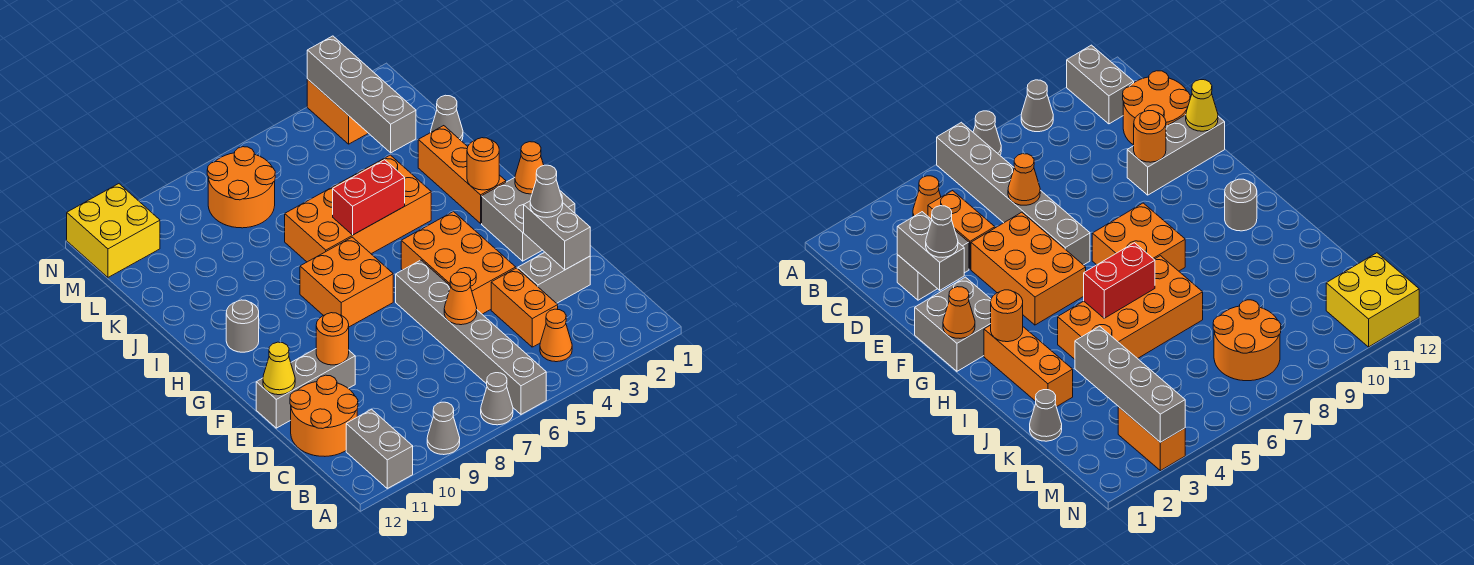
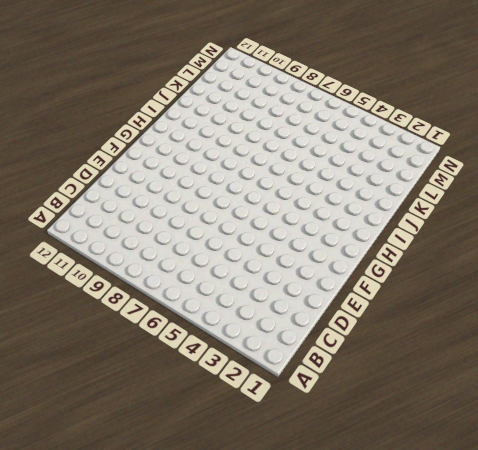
none -> grey 1x6 brick [396,260,546,414]
none -> grey 1x1 cone [481,373,513,425]
none -> grey 1x1 cone [427,402,460,455]

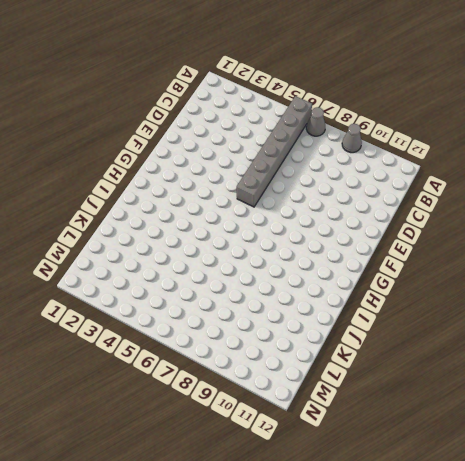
none -> grey 1x2 brick [346,409,413,488]
none -> orange 1x1 cone [540,309,572,362]
none -> orange 1x2 brick [491,268,558,347]

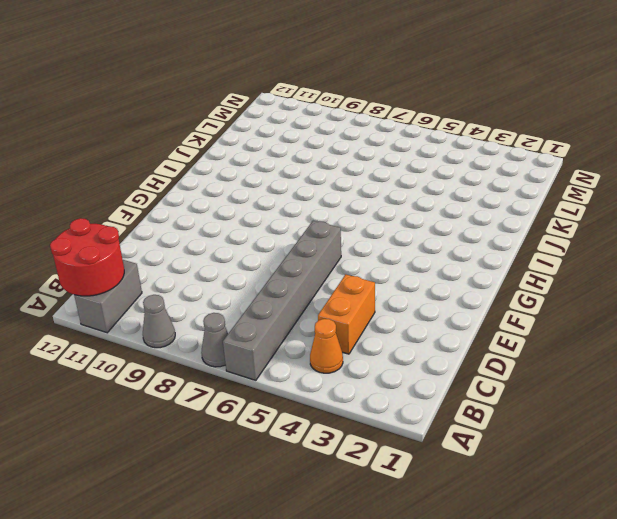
red 2x2 round brick [50,218,124,296] -> none
none -> orange 2x2 round brick [290,375,358,456]
none -> grey 1x2 brick [518,252,590,303]
none -> orange 2x3 brick [401,212,516,314]

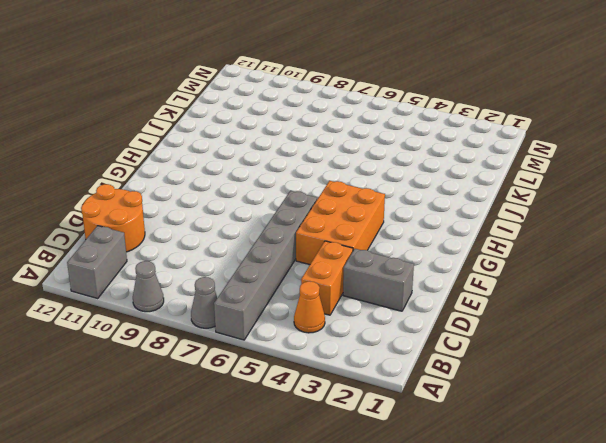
none -> grey 1x3 brick [256,349,355,428]
none -> grey 2x2 brick [482,178,575,261]
none -> orange 2x2 brick [300,237,393,327]

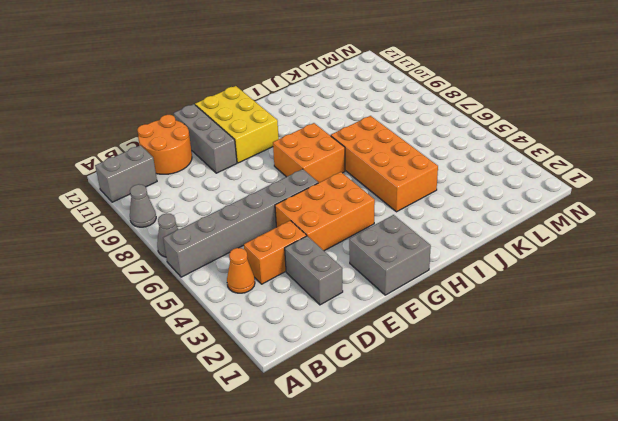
yellow 2x3 brick [195,86,279,163] -> none
none -> orange 1x3 brick [418,126,506,223]
none -> grey 1x1 round brick [226,300,259,352]
none -> grey 1x1 cone [431,95,463,141]

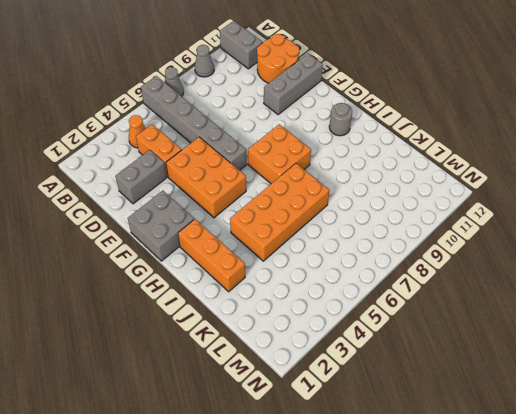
none -> grey 1x1 cone [431,95,463,141]
none -> orange 2x2 round brick [207,147,275,228]
none -> orange 1x2 brick [307,79,368,144]

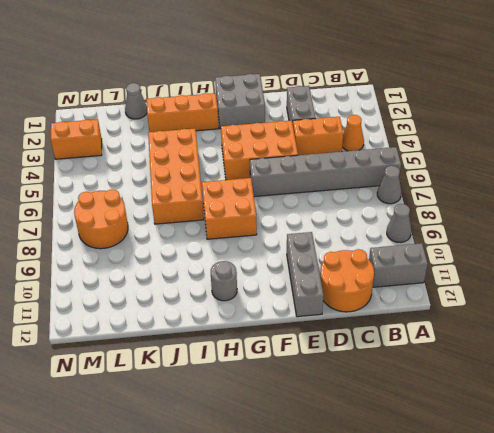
none -> yellow 2x2 brick [67,184,160,277]
none -> grey 1x2 brick [524,201,590,270]
none -> orange 1x1 cone [444,272,477,325]

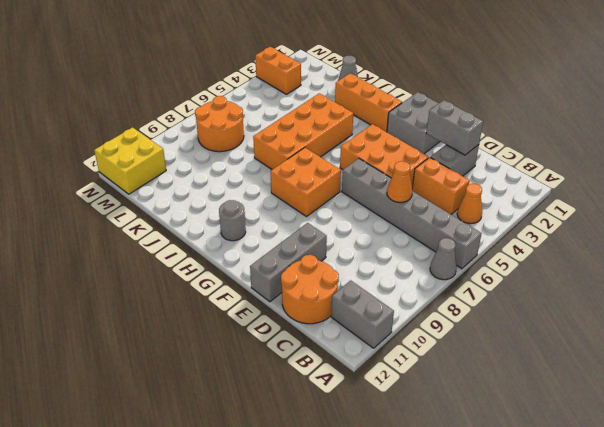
none -> grey 1x1 cone [427,402,460,455]
none -> orange 1x1 round brick [316,313,349,365]
none -> yellow 1x1 cone [263,342,295,395]

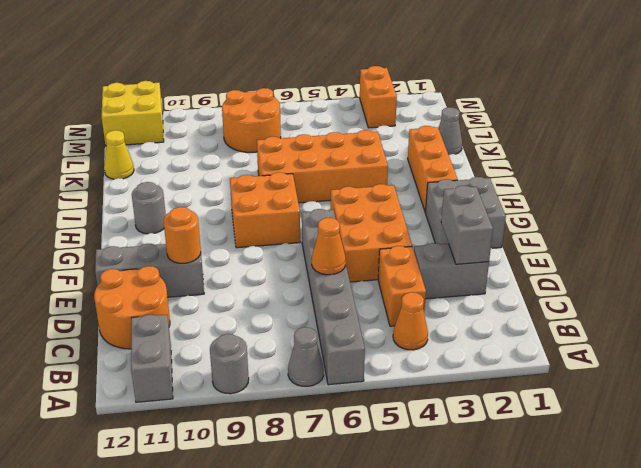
grey 1x1 round brick [210,334,249,394] -> grey 1x1 cone [427,402,460,455]
yellow 1x1 cone [104,130,134,179] -> yellow 1x1 cone moved to [263,342,295,395]
none -> orange 1x1 cone [515,142,544,194]
none -> orange 1x1 round brick [467,138,499,190]
none -> red 1x2 brick [333,160,405,235]

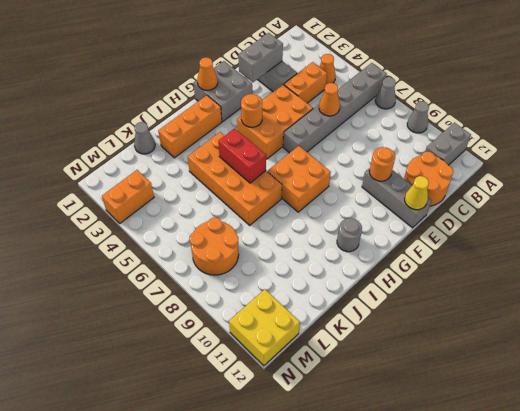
orange 1x1 round brick [241,94,262,127] -> orange 1x1 round brick moved to [467,138,499,190]
none -> grey 1x4 brick [307,36,416,153]
none -> grey 1x1 cone [530,165,563,217]

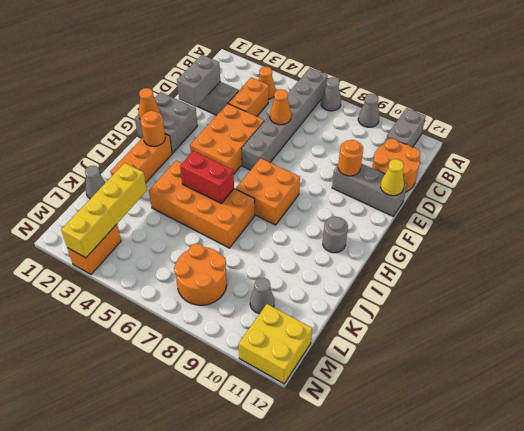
yellow 1x4 brick [61,163,147,258] -> grey 1x4 brick [307,36,416,153]
grey 1x1 cone [250,278,274,314] -> grey 1x1 cone moved to [530,165,563,217]

